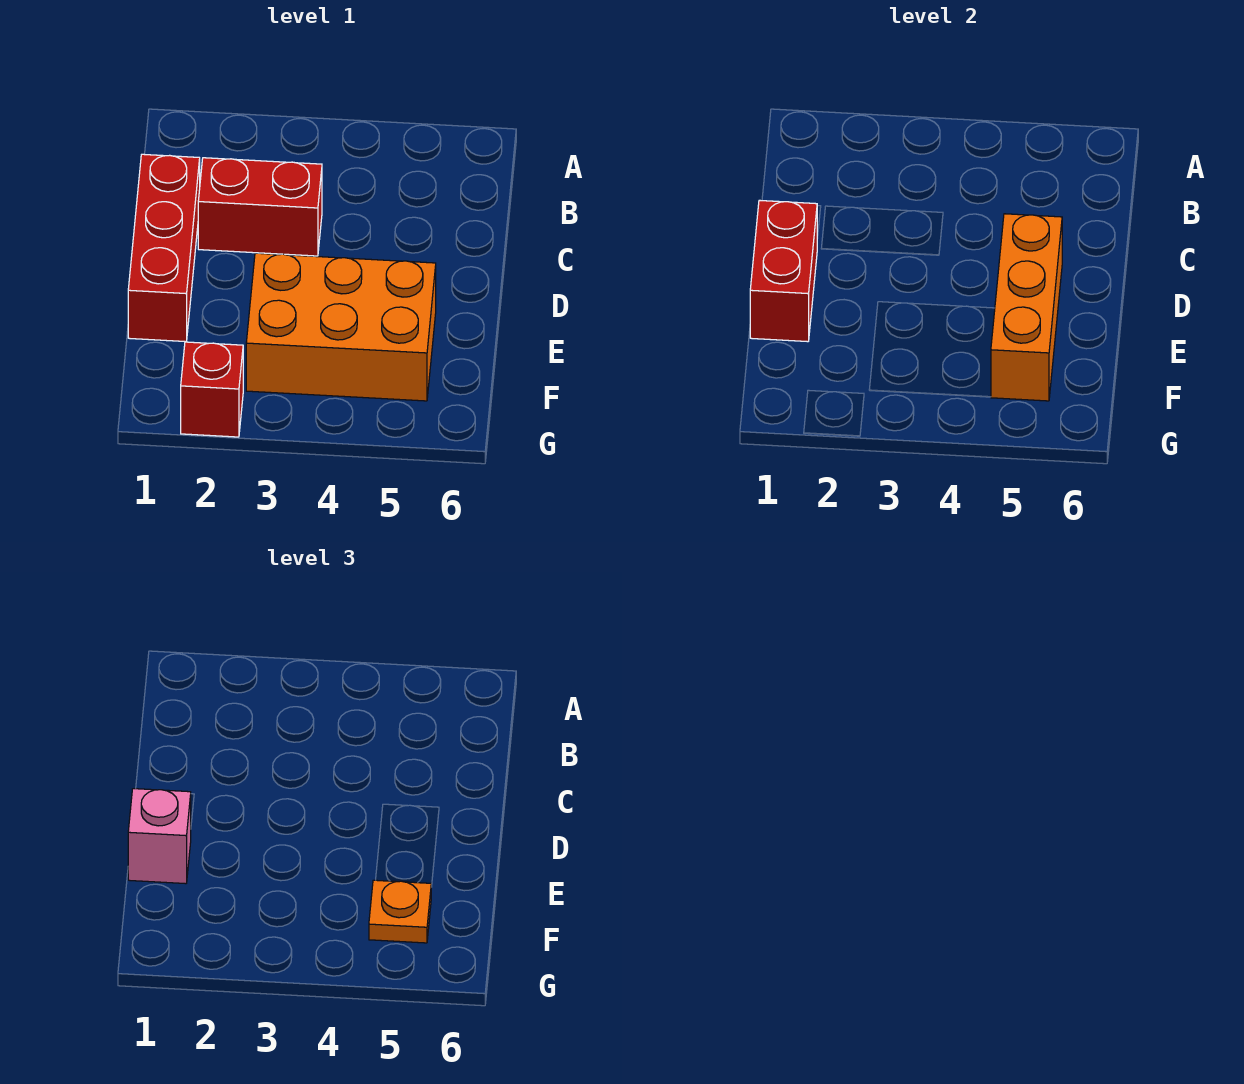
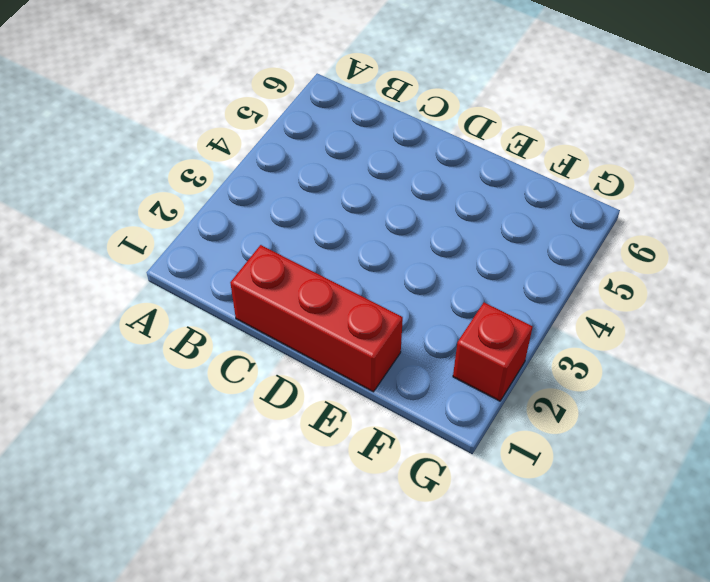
none -> red 1x2 brick [198,158,322,256]
none -> orange 2x3 brick [246,253,436,401]

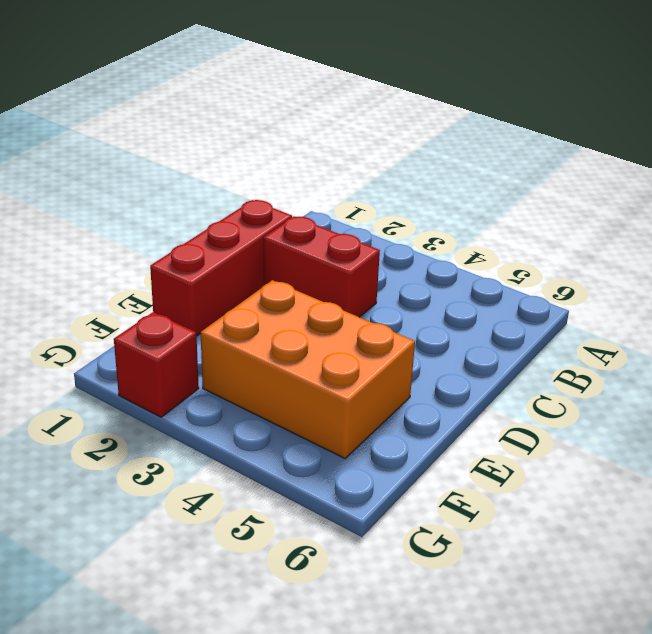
none -> red 1x2 brick [750,200,817,342]
none -> orange 1x3 brick [991,214,1062,401]

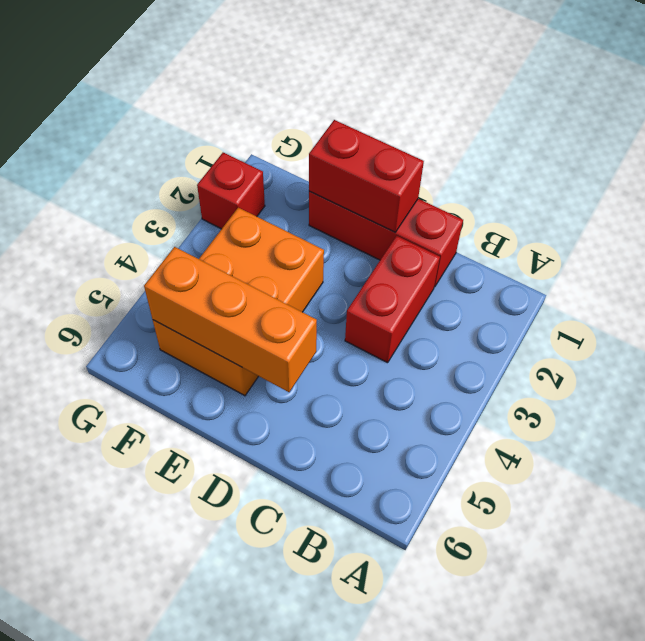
none -> pink 1x1 brick [128,789,191,884]
none -> orange 1x1 plate [369,880,431,943]

